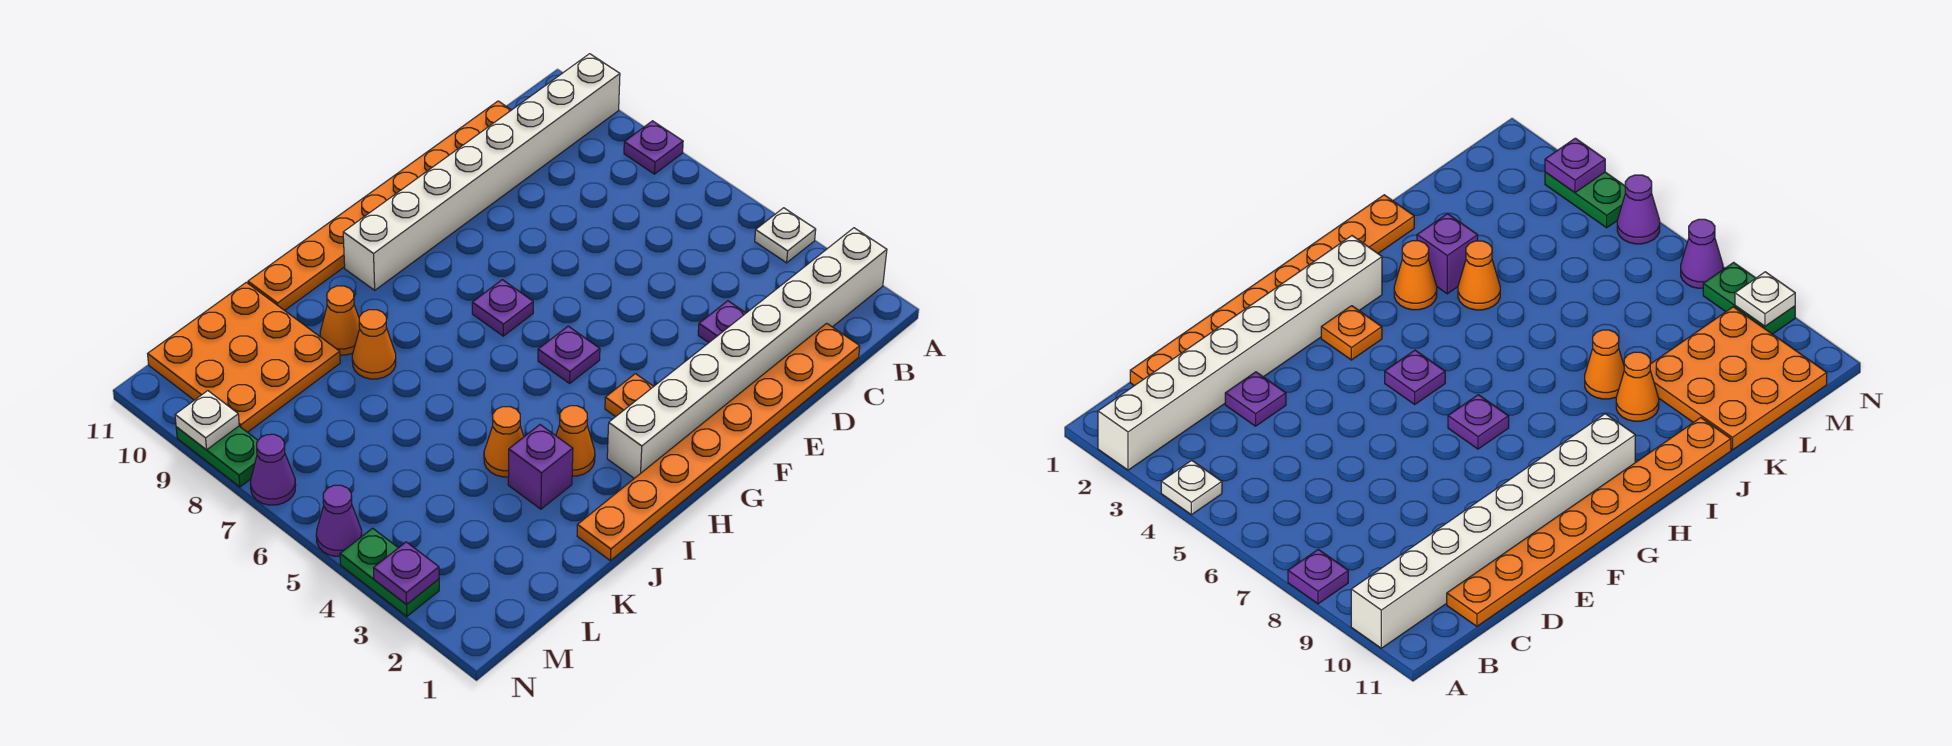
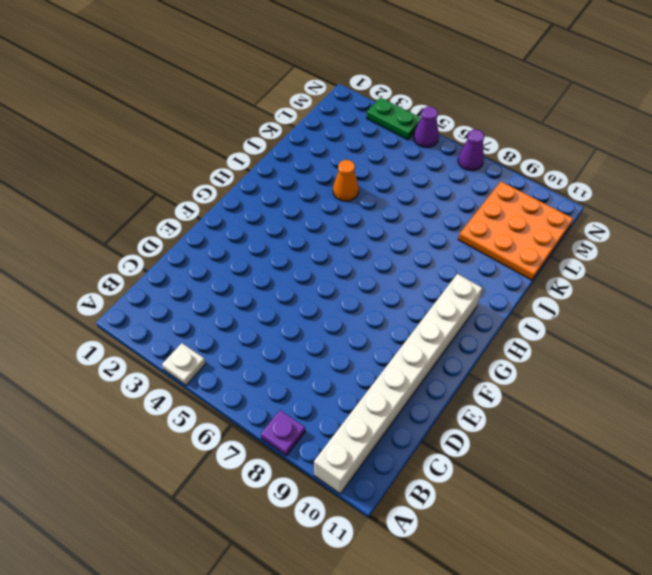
none -> white 1x8 brick [607,228,887,478]
none -> orange 1x8 plate [577,323,860,561]
none -> orange 1x8 plate [248,101,511,311]

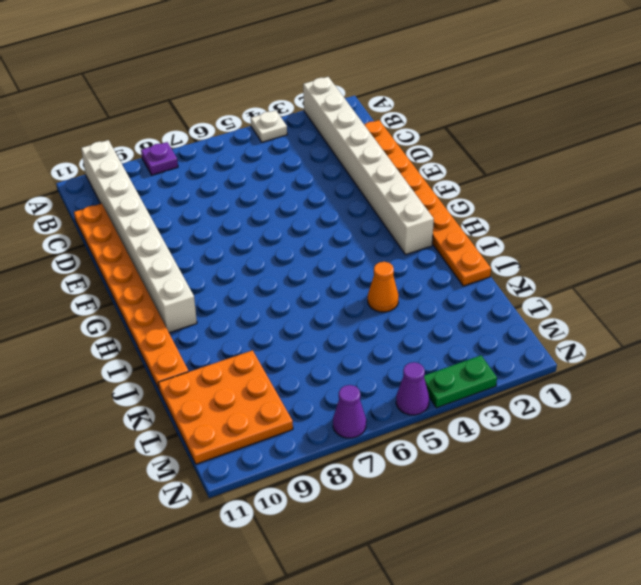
none -> purple 1x1 plate [698,301,746,343]
none -> orange 1x1 plate [605,374,654,417]
none -> purple 1x1 plate [538,326,600,383]

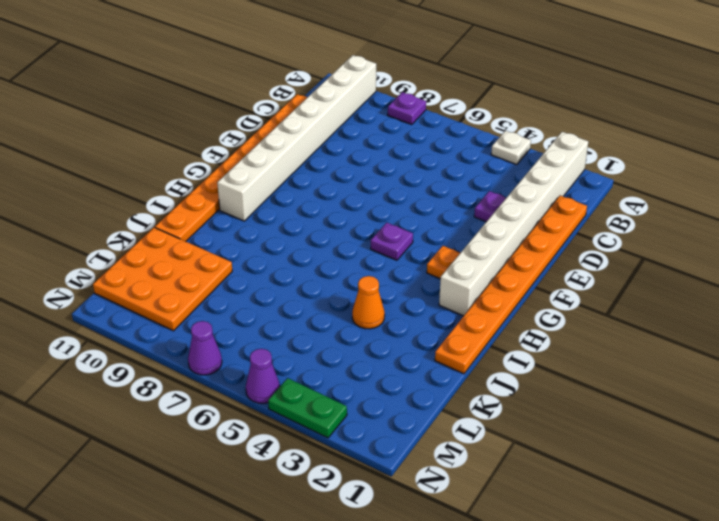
none -> purple 1x1 plate [472,280,533,336]
none -> orange 1x1 cone [556,406,595,476]
none -> purple 1x1 brick [508,425,573,509]

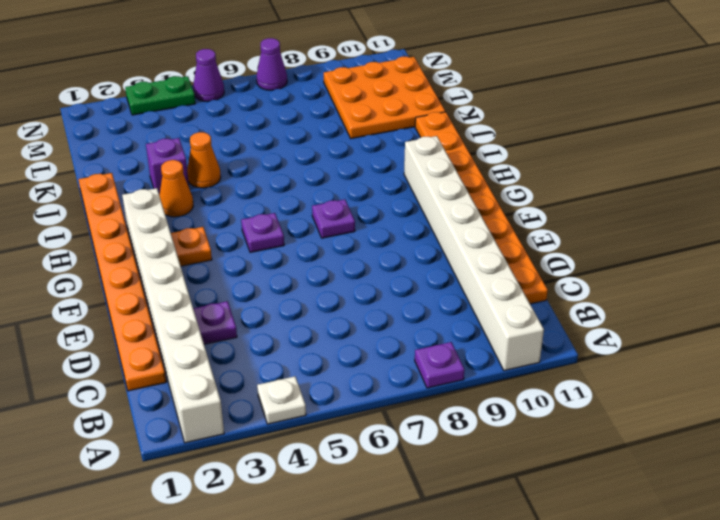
none -> orange 1x1 cone [352,310,396,379]
none -> orange 1x1 cone [320,286,360,355]
none -> green 1x2 plate [176,426,258,487]

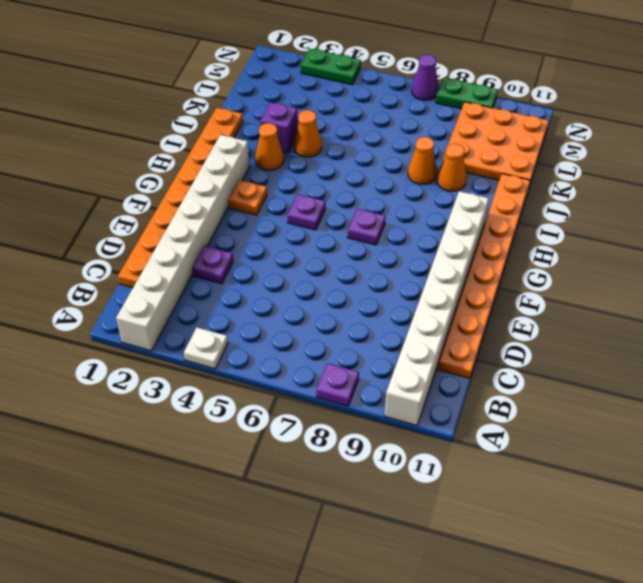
none -> purple 1x1 cone [316,485,362,556]
none -> purple 1x1 plate [374,542,439,605]
none -> white 1x1 plate [175,391,239,450]

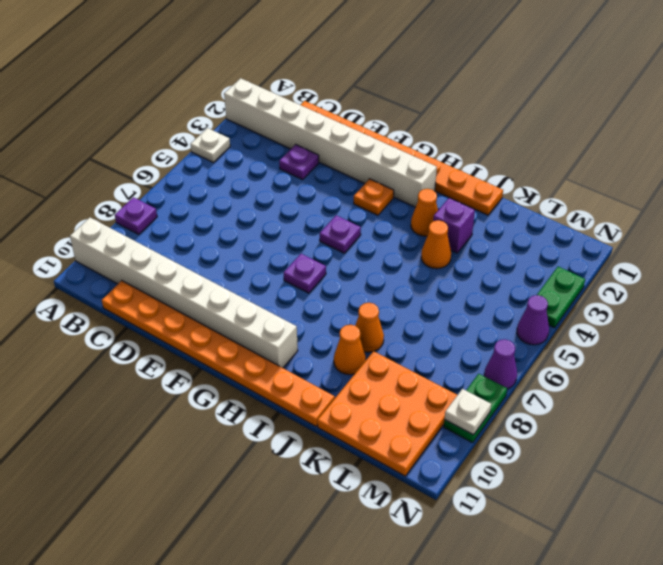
none -> purple 1x1 plate [374,542,439,605]

